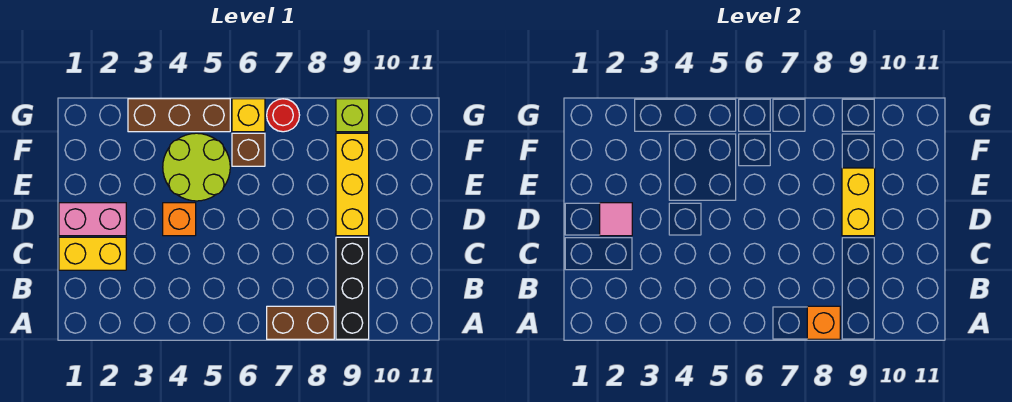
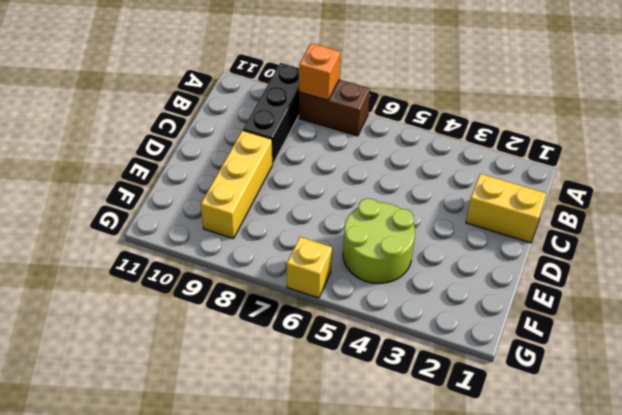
none -> pink 1x2 brick [59,203,126,236]
none -> orange 1x1 brick [163,203,196,236]
none -> brown 1x1 brick [232,133,265,166]

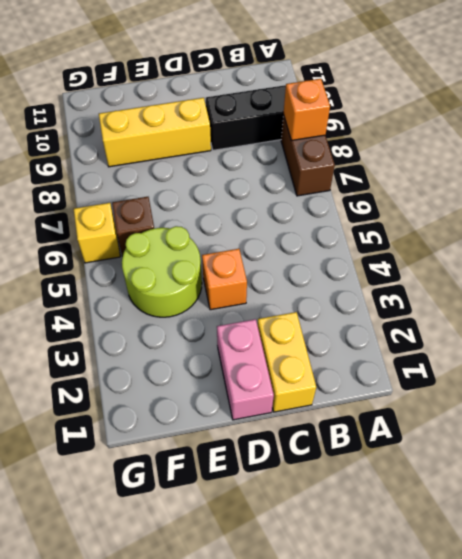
none -> brown 1x3 brick [128,99,230,132]
none -> red 1x1 round brick [267,99,300,132]
none -> lime 1x1 brick [336,99,369,132]

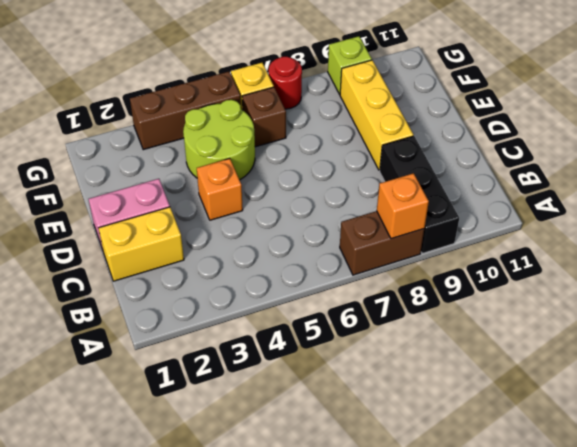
none -> pink 1x1 tile [600,203,632,236]
none -> yellow 1x2 brick [842,168,875,236]

